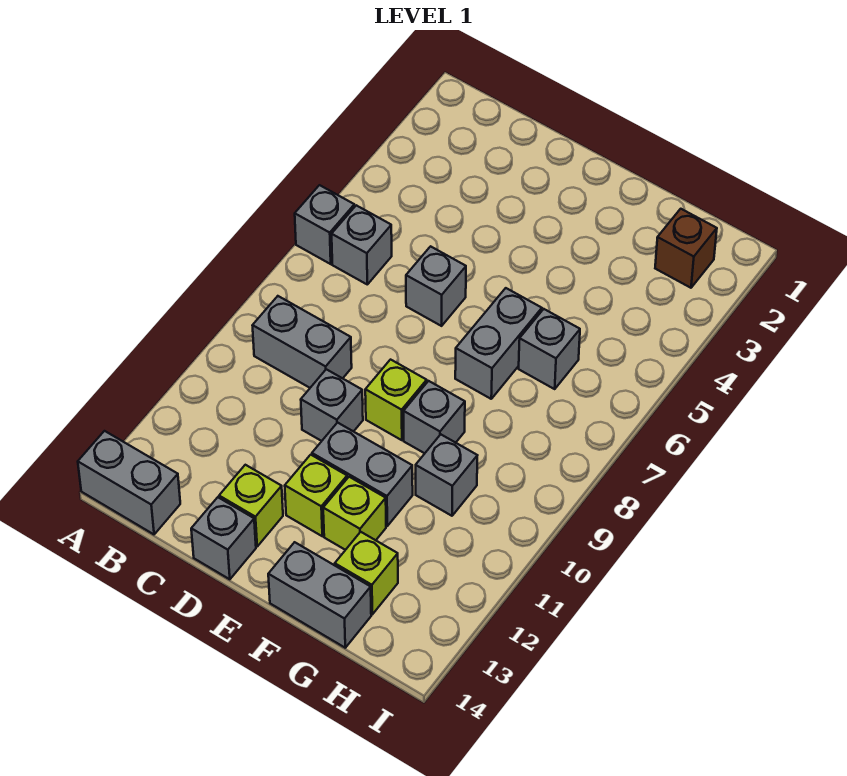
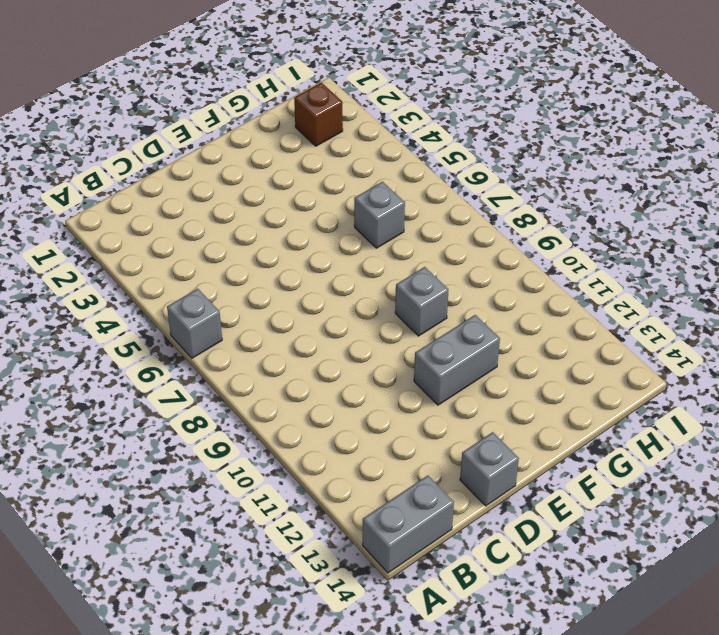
none -> grey 1x1 brick [332,205,392,284]
none -> grey 1x2 brick [252,296,352,388]
none -> grey 1x1 brick [406,246,466,326]

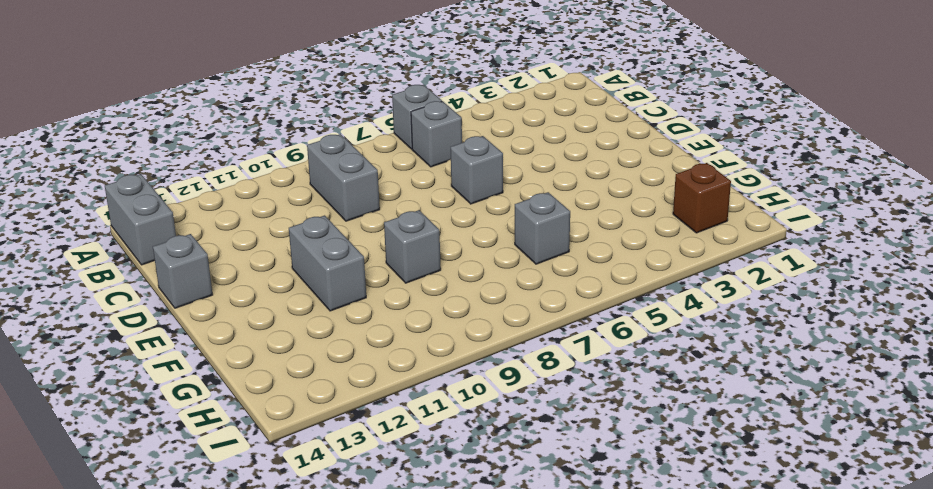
none -> grey 1x1 brick [301,369,363,441]
none -> lime 1x1 brick [219,465,283,546]
none -> lime 1x1 brick [365,360,427,440]

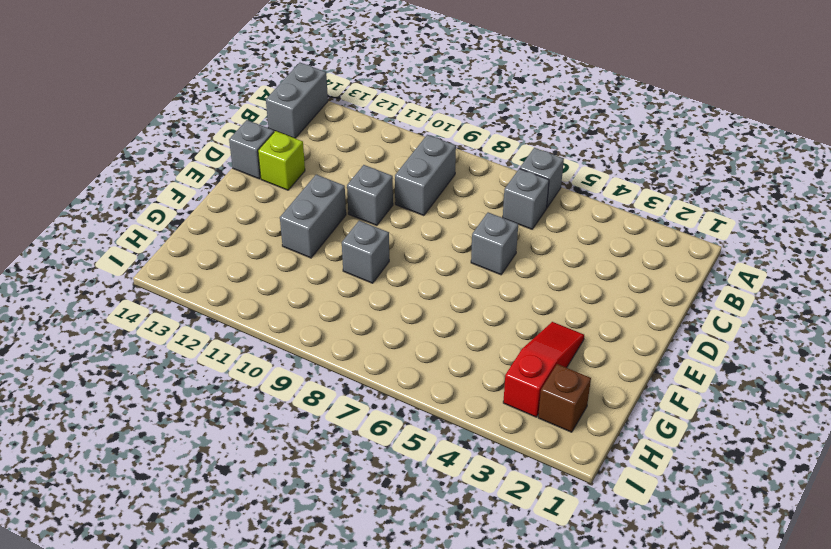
red 1x3 slope [503,322,584,417] -> none
none -> lime 1x1 brick [365,360,427,440]
none -> lime 1x1 brick [285,455,347,536]
none -> grey 1x2 brick [455,288,542,399]

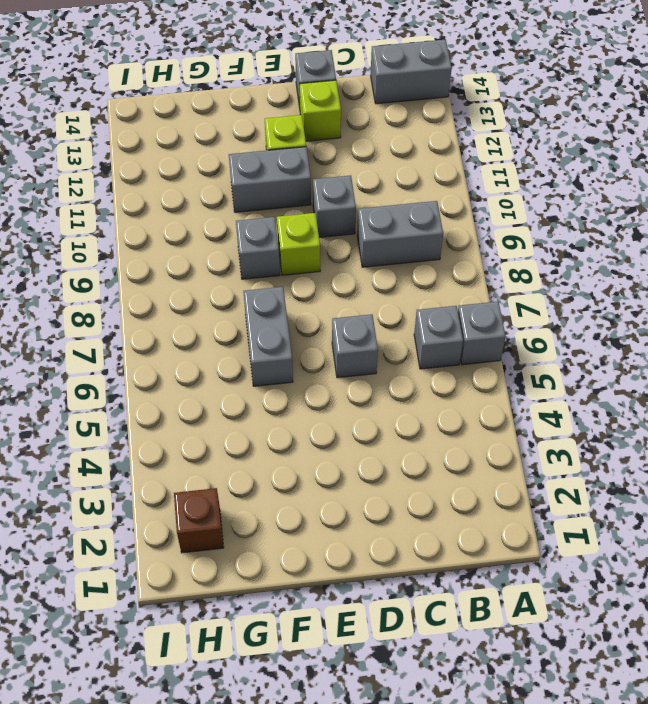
none -> lime 1x1 brick [323,477,386,550]
none -> grey 1x2 brick [268,542,371,648]
none -> grey 1x1 brick [519,309,580,389]

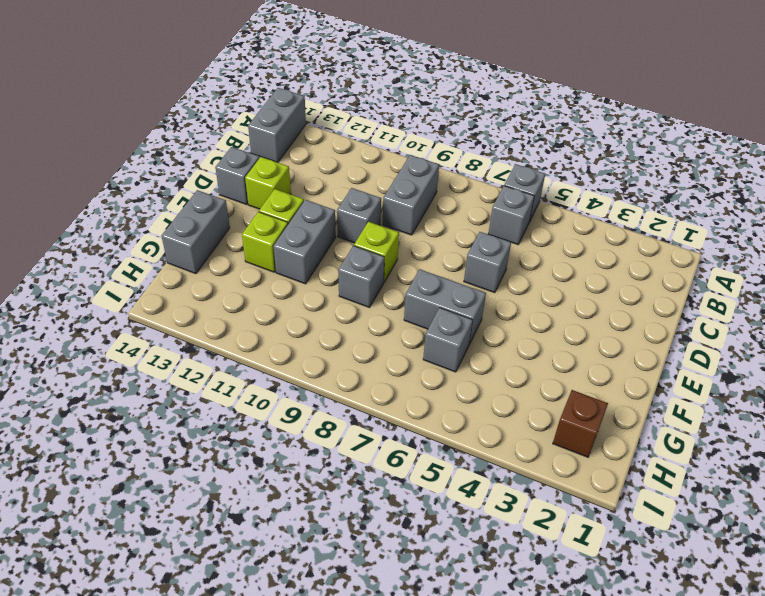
none -> grey 1x1 brick [416,435,477,516]
none -> lime 1x1 brick [335,532,398,614]

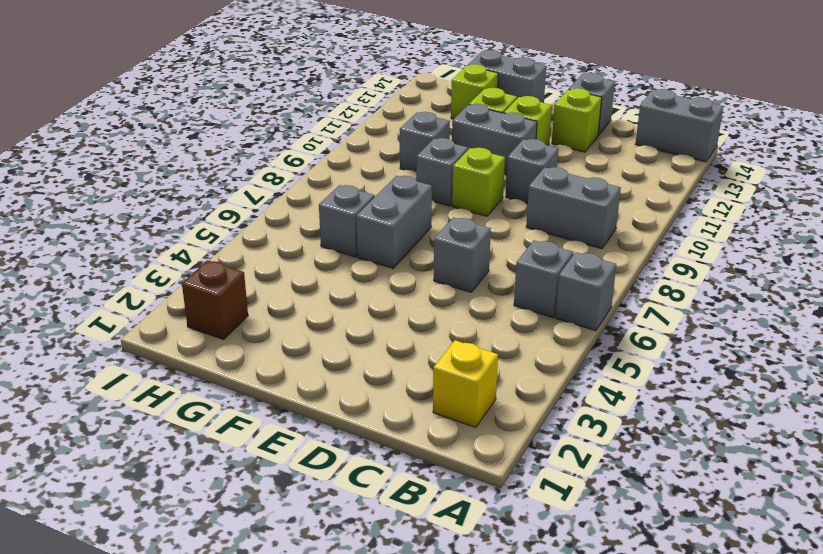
yellow 1x1 brick [433,340,498,428] -> none

